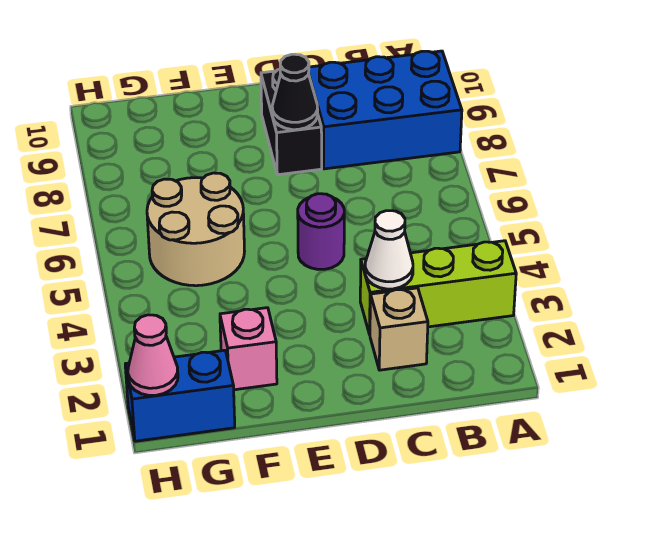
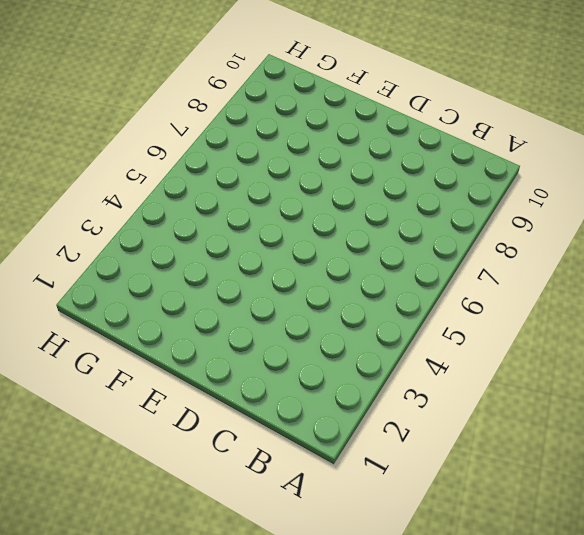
none -> lime 1x3 brick [360,241,516,334]
none -> blue 2x3 brick [309,51,462,169]

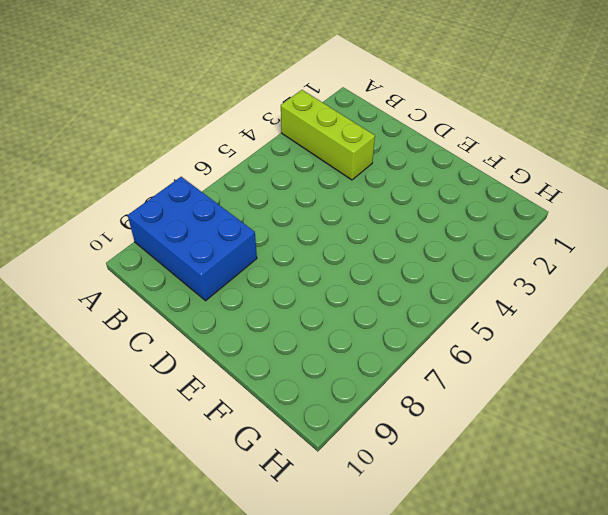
none -> tan 1x1 brick [370,288,428,370]
none -> purple 1x1 round brick [298,194,344,269]

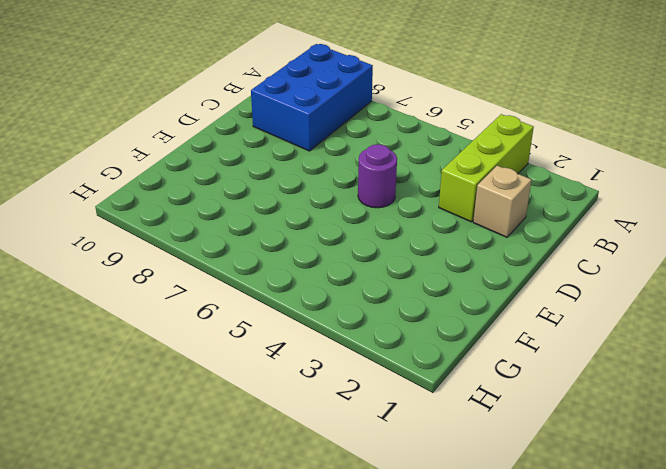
none -> black 1x2 brick [261,69,322,175]
none -> pink 1x1 brick [220,308,277,390]

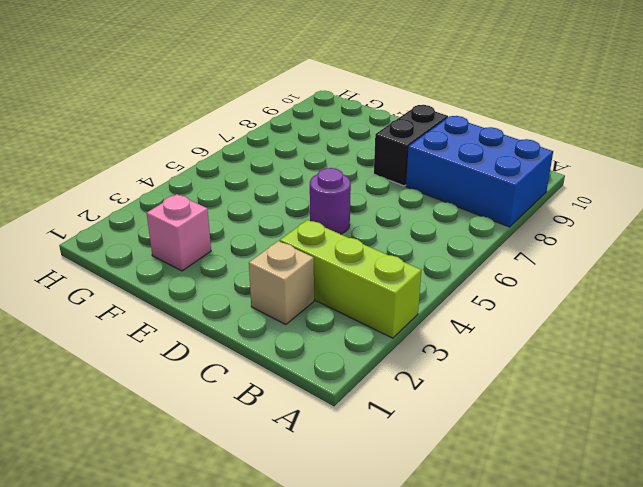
none -> tan 2x2 round brick [147,173,245,286]
none -> blue 1x2 brick [125,350,235,441]

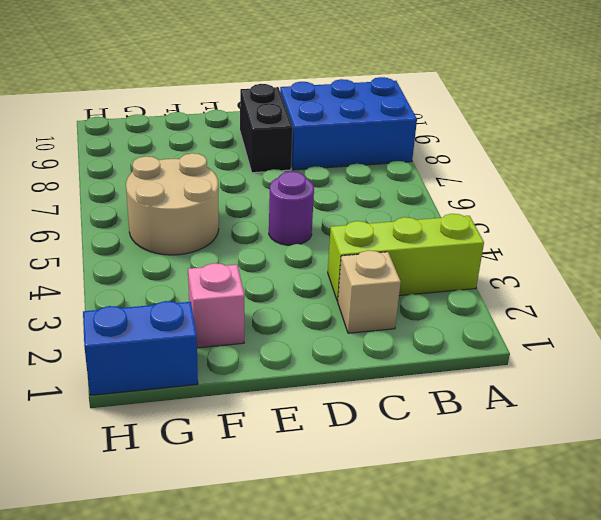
none -> white 1x1 cone [365,211,413,289]
none -> black 1x1 cone [272,54,318,130]

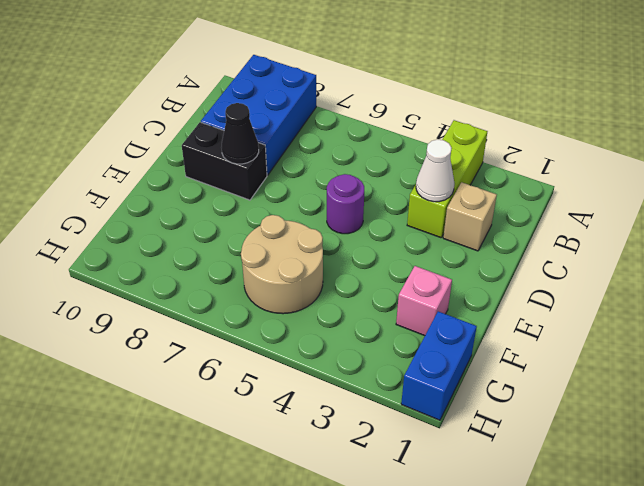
none -> pink 1x1 cone [128,315,178,395]

